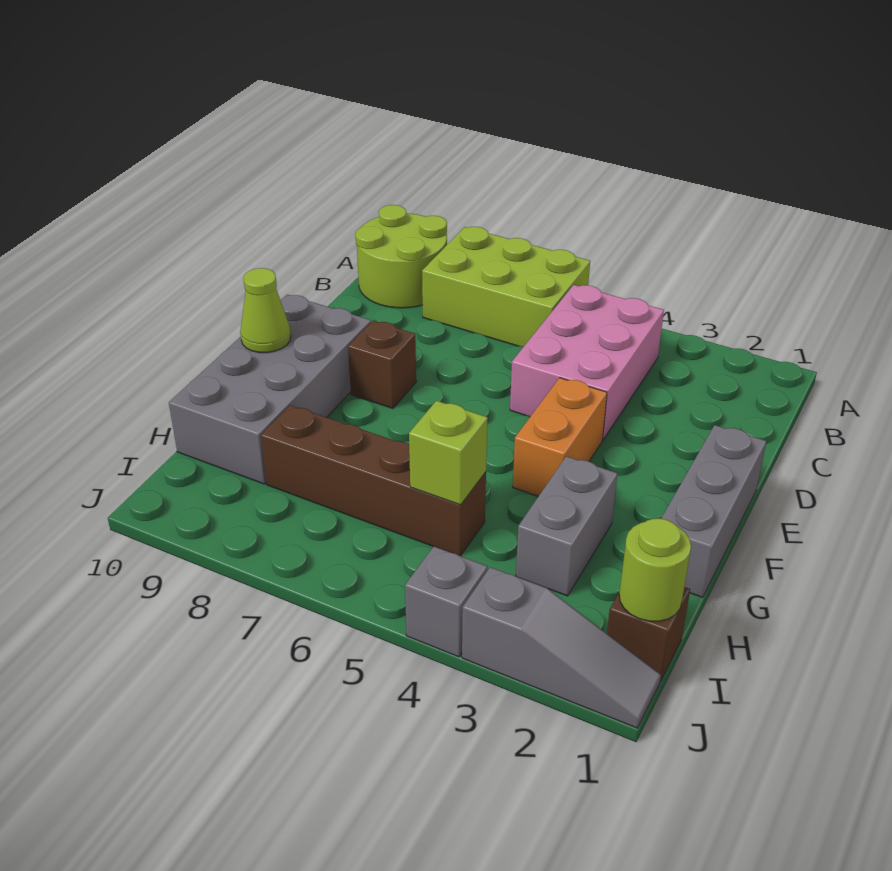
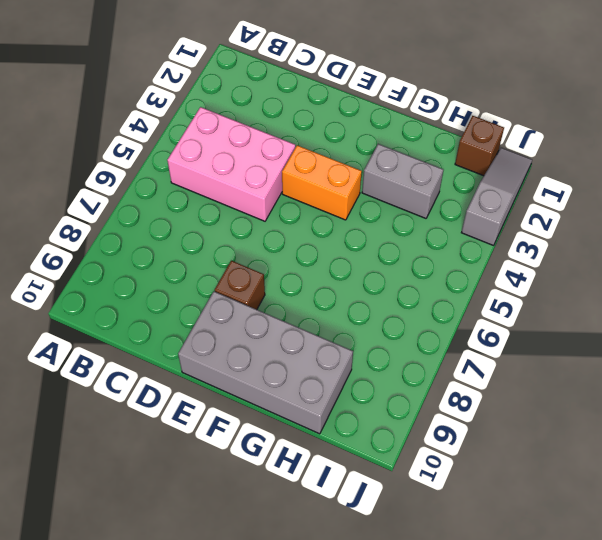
none -> lime 2x3 brick [422,227,590,347]
none -> lime 2x2 round brick [355,205,447,308]
none -> grey 1x3 brick [661,425,766,597]

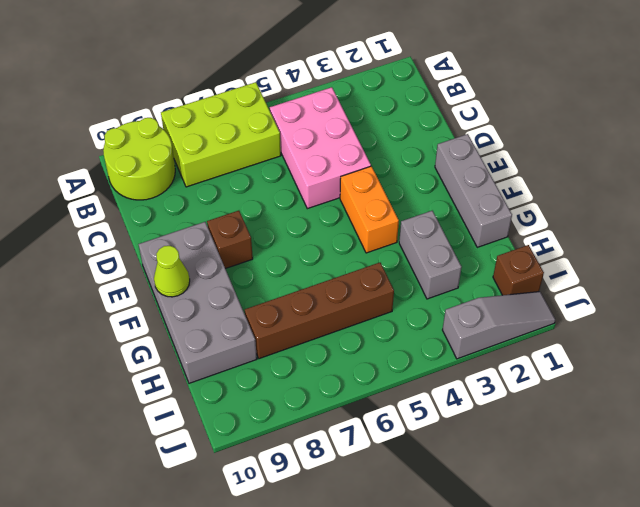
none -> grey 1x1 brick [405,547,487,657]
none -> lime 1x1 brick [409,401,488,505]
none -> lime 1x1 round brick [619,518,691,621]

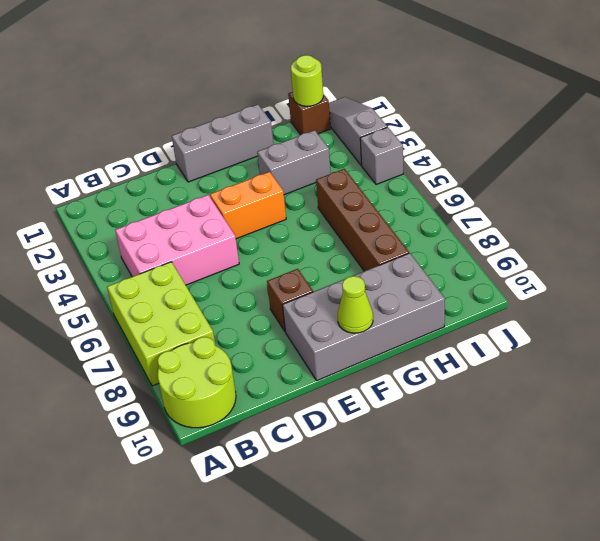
none -> lime 1x1 brick [409,401,488,505]

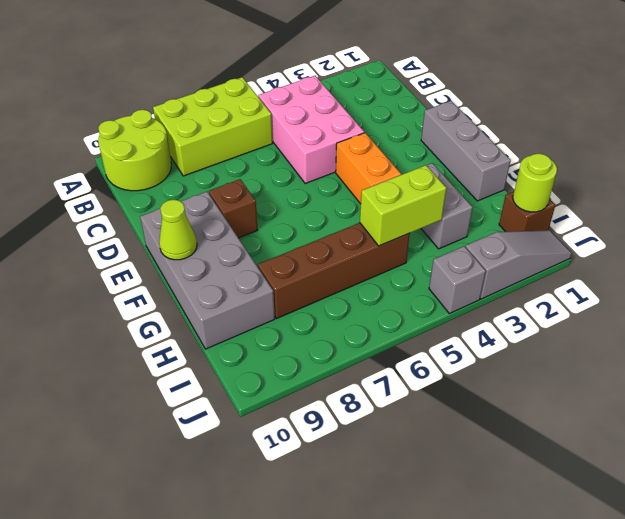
lime 1x2 brick [360,165,446,246] -> lime 1x1 brick [409,401,488,505]

